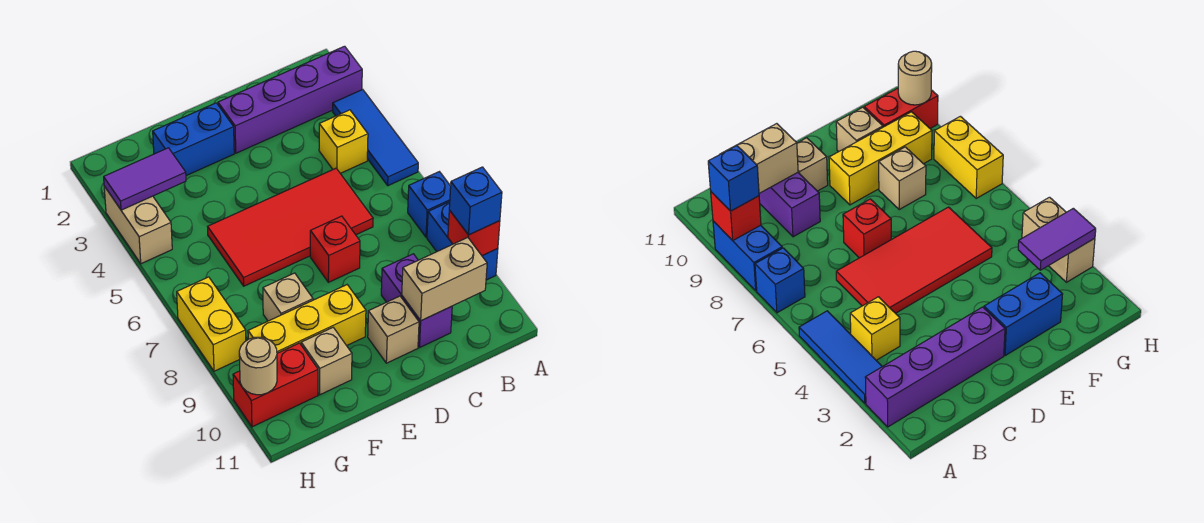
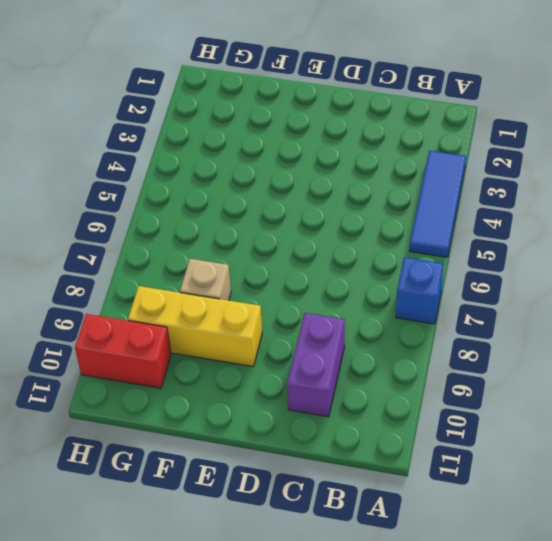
none -> purple 1x4 brick [218,46,362,153]
none -> blue 1x2 brick [427,202,498,280]
none -> yellow 1x1 brick [319,110,368,173]

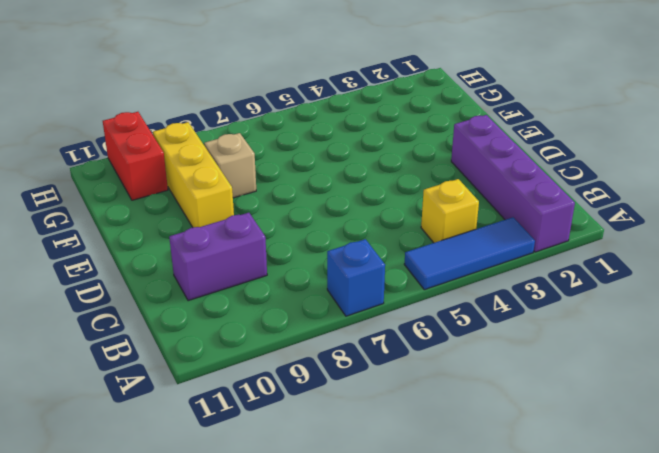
none -> blue 1x2 brick [427,202,498,280]
none -> red 2x4 tile [208,168,373,286]
none -> red 1x1 brick [310,216,360,282]

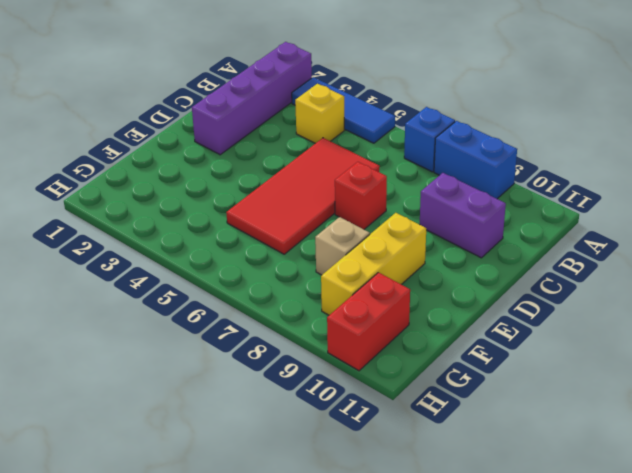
none -> tan 1x1 brick [368,296,419,363]
none -> blue 1x2 brick [153,103,234,176]
none -> tan 1x1 brick [301,328,352,395]

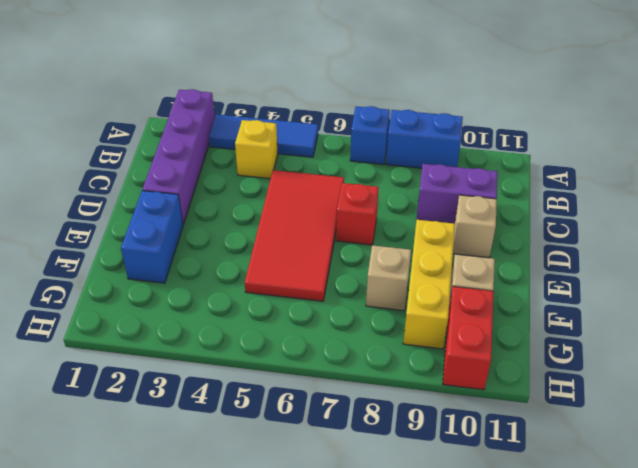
none -> tan 1x2 brick [104,186,172,264]
none -> yellow 1x2 brick [177,277,246,371]
none -> red 1x1 brick [448,210,500,256]

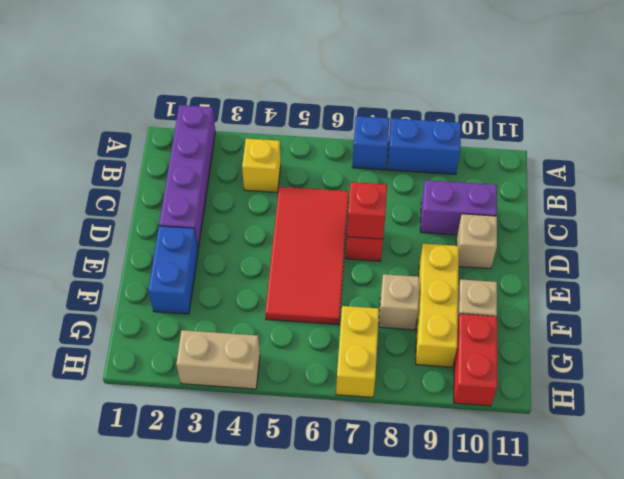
red 1x1 brick [347,182,387,239] -> red 1x1 brick moved to [448,210,500,256]
yellow 1x2 brick [336,306,379,397] -> yellow 1x2 brick turned to [177,277,246,371]
none -> blue 1x3 tile [333,90,418,186]
none -> tan 1x2 brick [402,237,487,321]
none -> purple 1x2 tile [104,148,186,210]

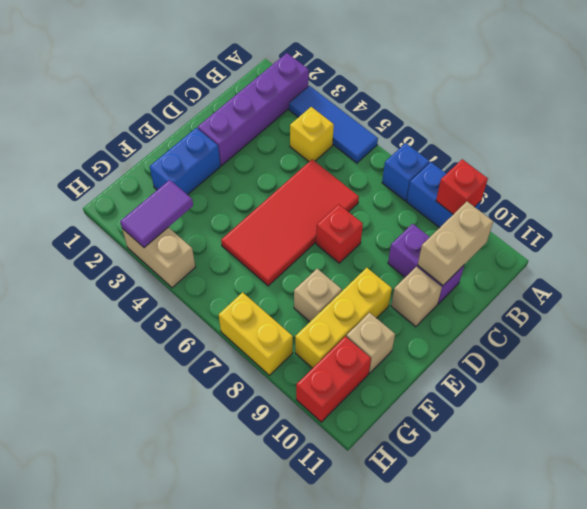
none -> tan 1x1 round brick [239,337,277,395]
none -> blue 1x1 brick [449,167,502,235]

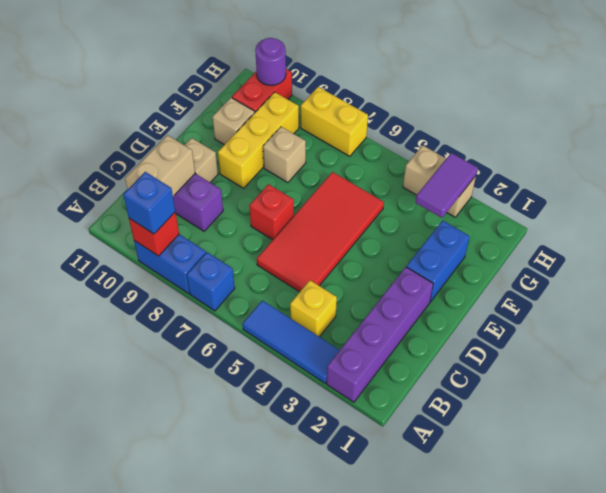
purple 1x1 round brick [255,38,286,86] -> tan 1x1 round brick [239,337,277,395]

